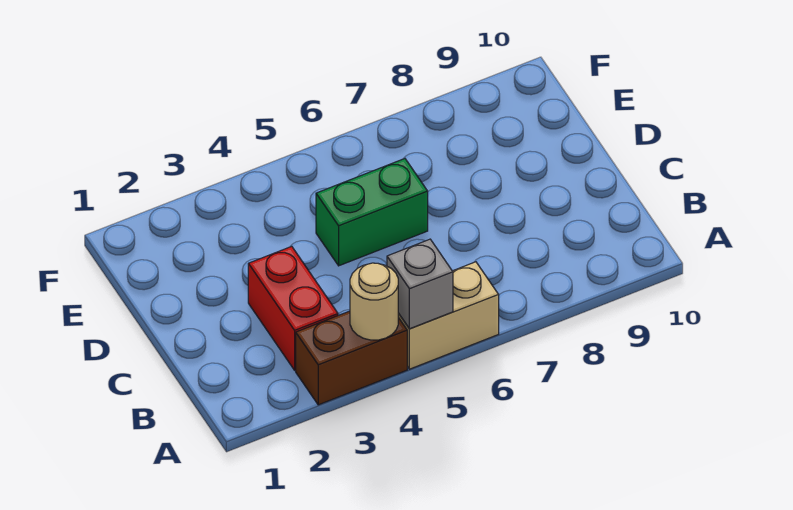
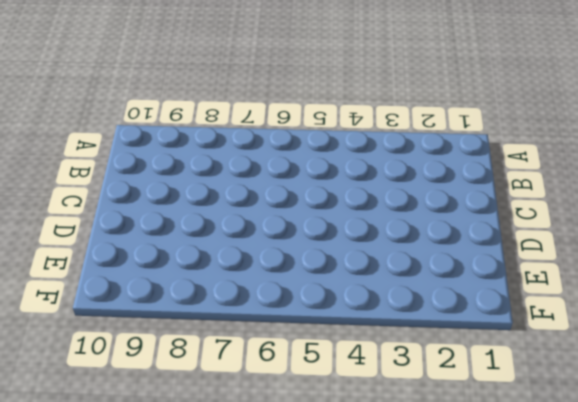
none -> brown 1x2 brick [296,311,407,405]
none -> tan 1x2 brick [398,262,499,369]

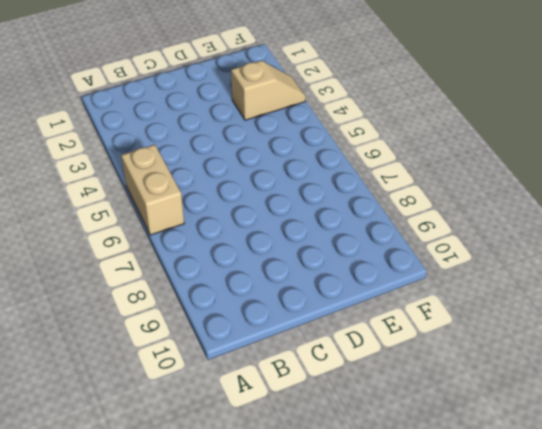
tan 1x2 slope [231,61,306,120] -> none
none -> brown 1x2 brick [296,311,407,405]
none -> red 1x2 brick [248,246,338,370]

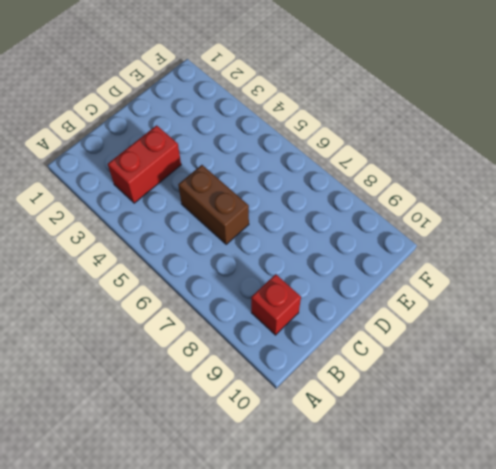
red 1x1 brick [251,274,301,335] -> none
brown 1x2 brick [178,165,249,244] -> brown 1x2 brick moved to [296,311,407,405]
none -> tan 1x2 brick [398,262,499,369]
none -> green 1x2 brick [316,159,428,266]

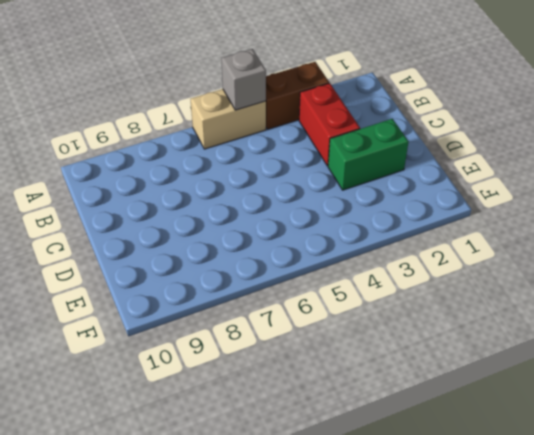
green 1x2 brick [328,119,409,190] -> green 1x2 brick moved to [316,159,428,266]
none -> tan 1x1 round brick [350,263,398,340]

